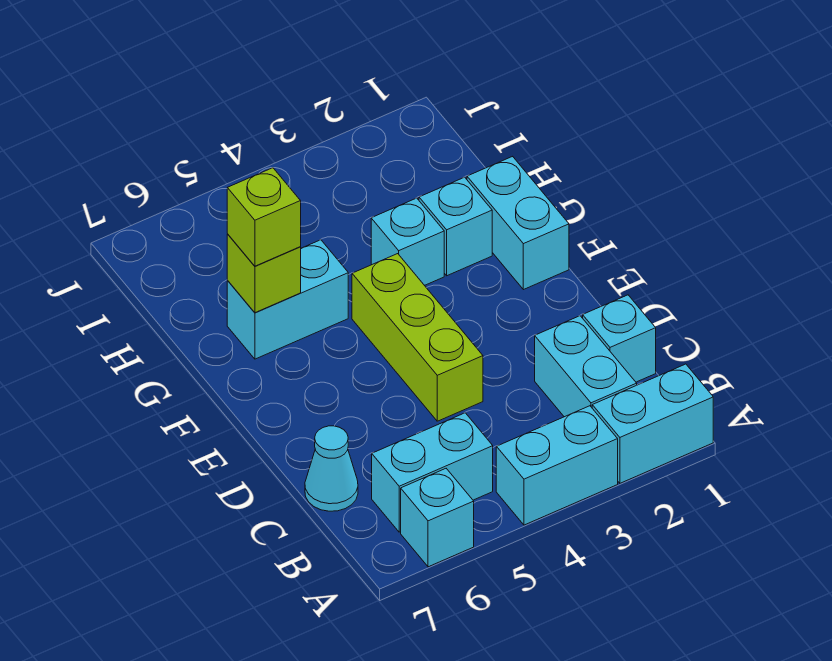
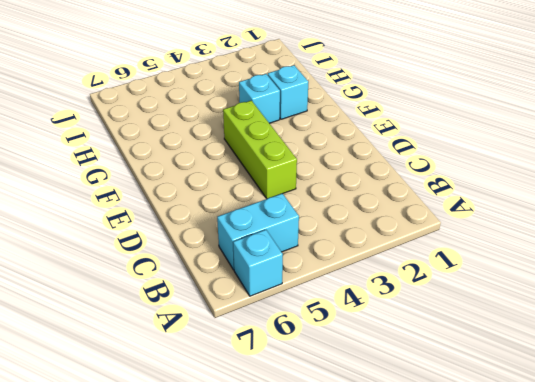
none -> cyan 1x2 brick [592,364,713,483]
none -> cyan 1x2 brick [496,406,618,525]
none -> cyan 1x2 brick [535,316,637,417]

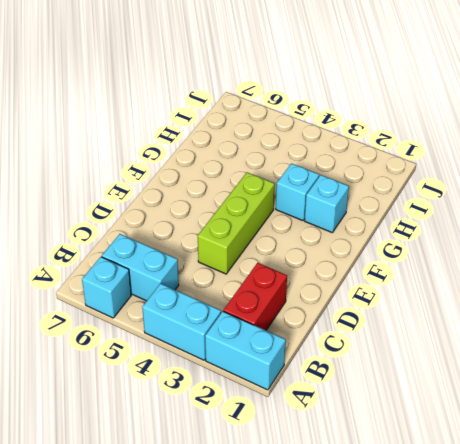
red 1x2 brick [223,263,287,330] -> cyan 1x2 brick [535,316,637,417]
none -> cyan 1x1 brick [583,295,656,382]
none -> cyan 1x1 cone [305,426,358,511]
none -> cyan 1x2 brick [467,156,569,290]

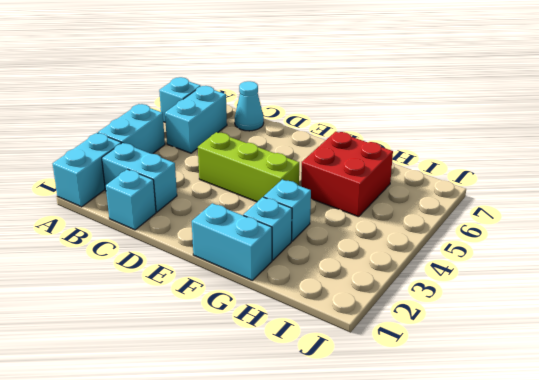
red 2x2 brick [301,132,393,217] -> cyan 1x2 brick [227,240,348,359]
none -> lime 1x1 brick [227,234,301,313]
none -> lime 1x1 brick [227,168,301,266]

